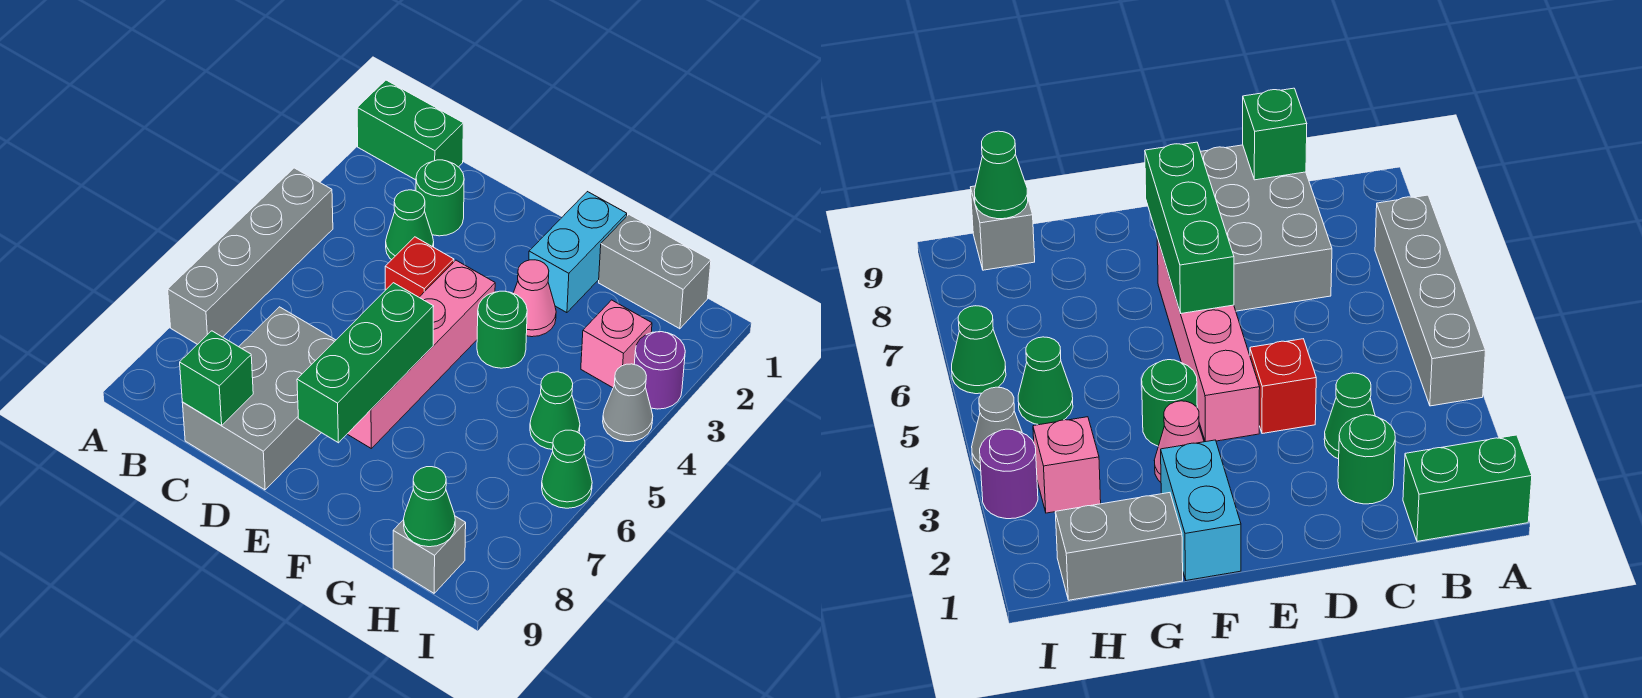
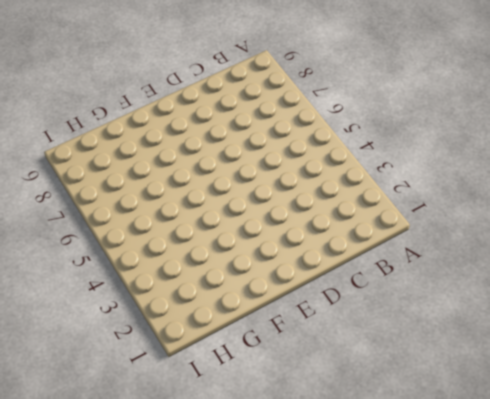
none -> green 1x2 brick [357,80,463,180]
none -> grey 1x4 brick [168,168,333,344]
none -> green 1x1 round brick [416,160,464,236]

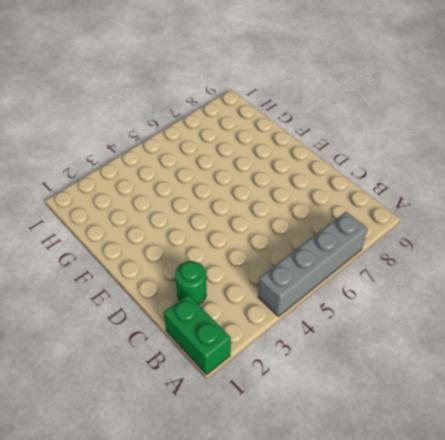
none -> green 1x1 cone [386,190,434,260]
none -> grey 2x3 brick [182,307,336,490]
none -> red 1x1 brick [385,237,454,297]

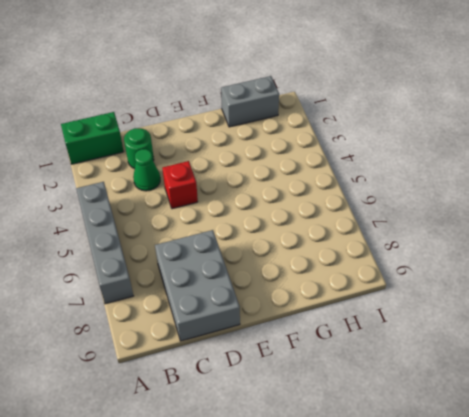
none -> pink 1x4 brick [348,260,495,448]
none -> cyan 1x2 brick [529,192,627,313]
none -> pink 1x1 cone [513,260,556,337]

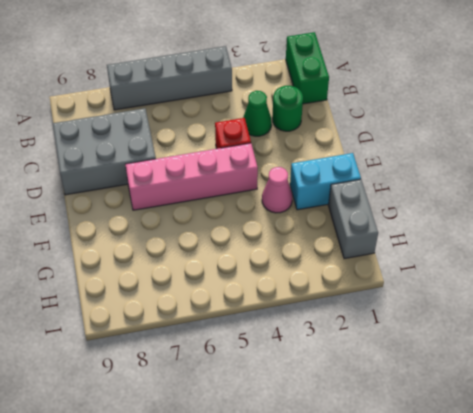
none -> green 1x1 round brick [477,291,527,368]
none -> pink 1x1 brick [581,300,652,388]
none -> green 1x1 cone [530,372,580,449]

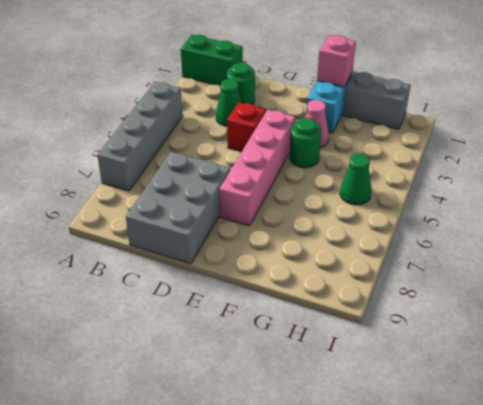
pink 1x1 brick [317,35,356,87] -> pink 1x1 brick moved to [581,300,652,388]
none -> grey 1x1 brick [393,516,466,593]
none -> purple 1x1 round brick [634,332,685,409]
none -> grey 1x1 cone [603,364,653,442]

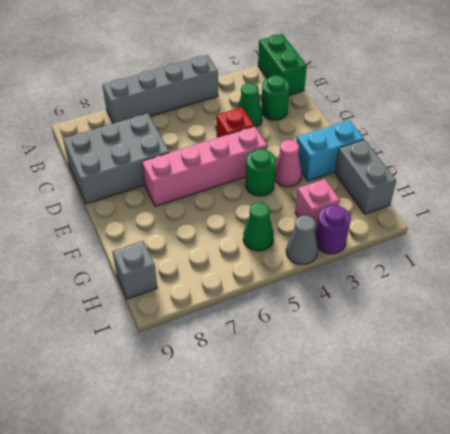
none -> green 1x1 cone [542,430,592,508]
none -> green 1x1 brick [180,331,253,426]
none -> green 1x3 brick [297,283,434,443]

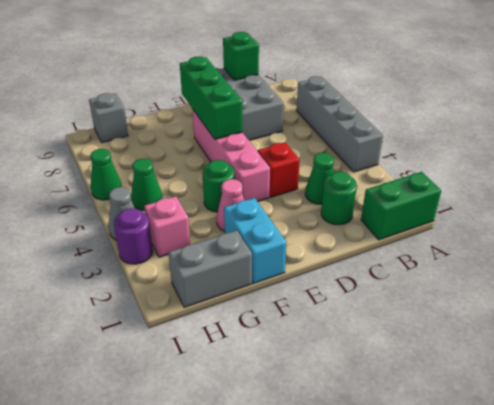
none -> green 1x1 cone [404,467,455,547]

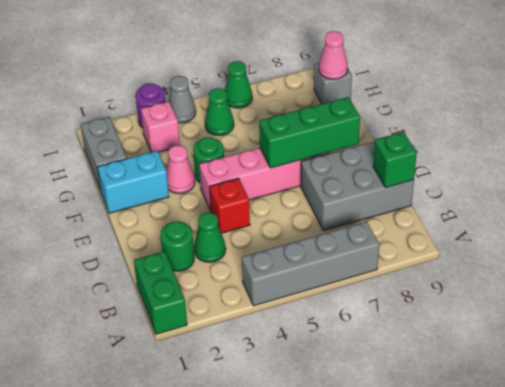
pink 1x1 cone [319,31,348,79] -> green 1x1 cone [404,467,455,547]

